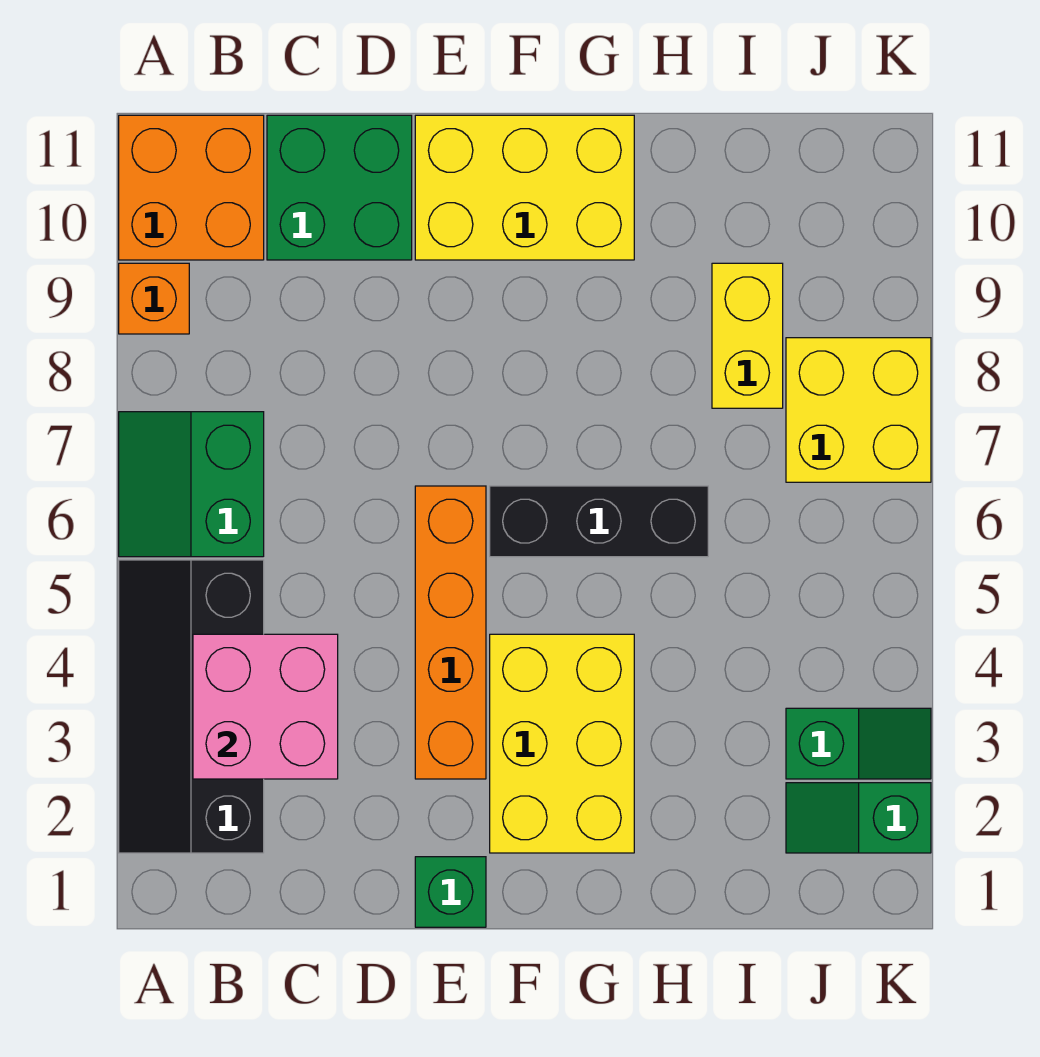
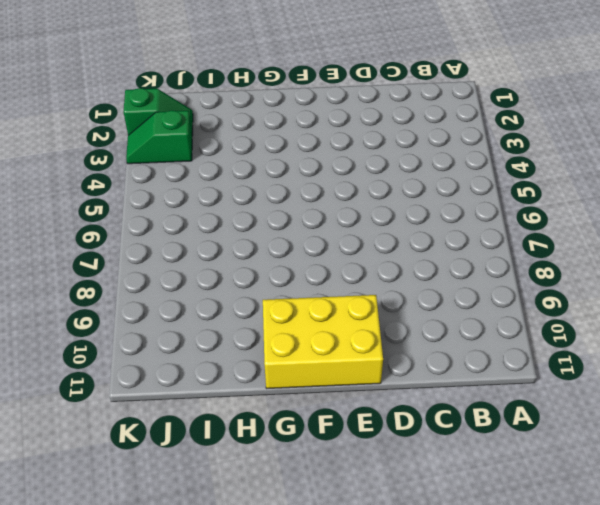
none -> black 2x4 slope [119,560,264,853]
none -> green 2x2 slope [119,412,264,557]
none -> orange 1x1 brick [119,263,189,334]

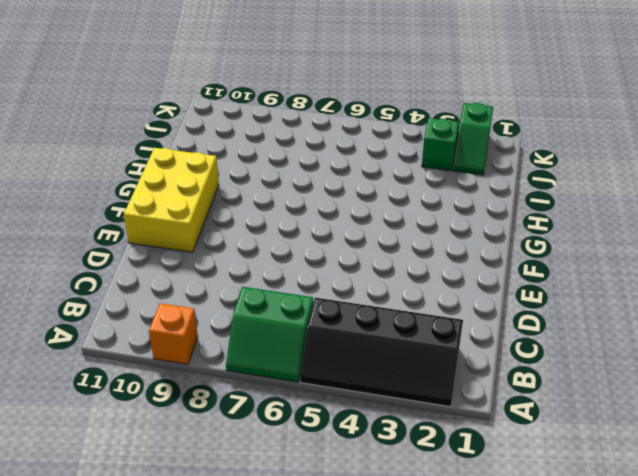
none -> orange 2x2 brick [119,115,264,260]
none -> green 2x2 brick [267,115,412,260]
none -> green 1x1 brick [415,857,486,927]

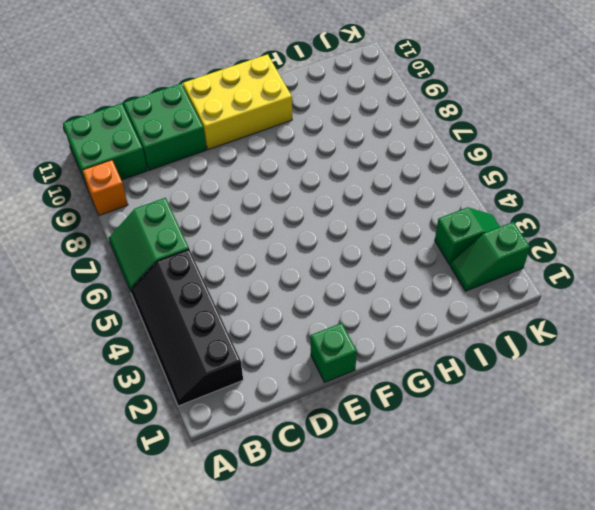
green 2x2 brick [63,103,148,189] -> orange 2x2 brick [119,115,264,260]
none -> orange 1x4 brick [415,486,486,779]
none -> yellow 2x3 brick [490,634,634,853]
none -> black 1x3 brick [490,486,708,557]

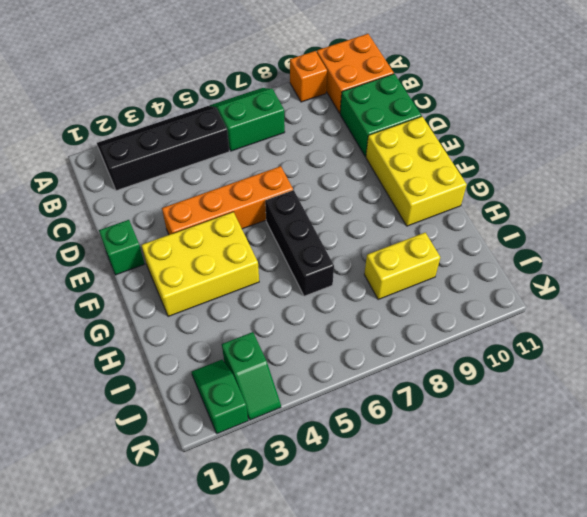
none -> yellow 2x2 brick [786,338,931,482]
none -> pink 2x2 brick [193,634,338,779]

